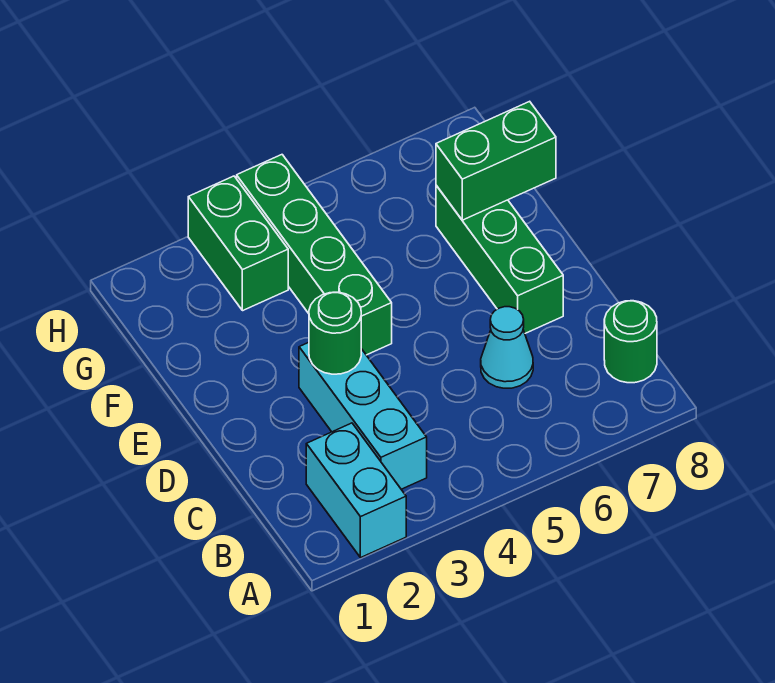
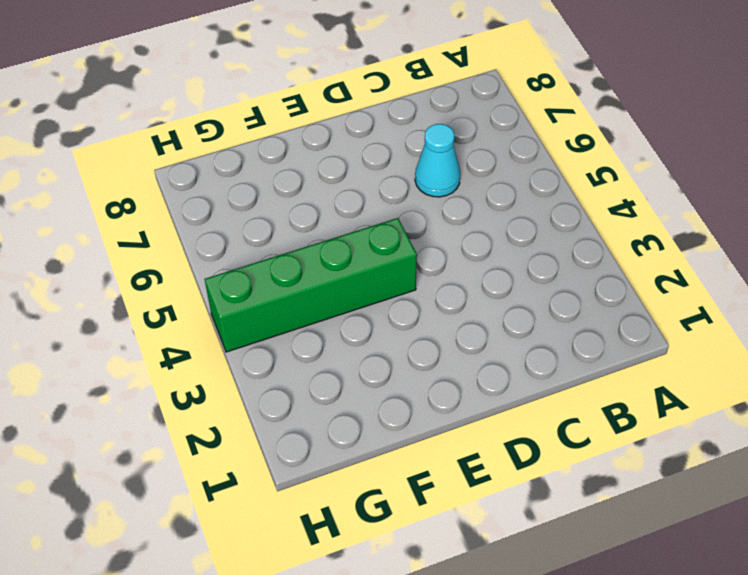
none -> cyan 1x2 brick [306,423,406,558]
none -> cyan 1x3 brick [299,342,427,489]

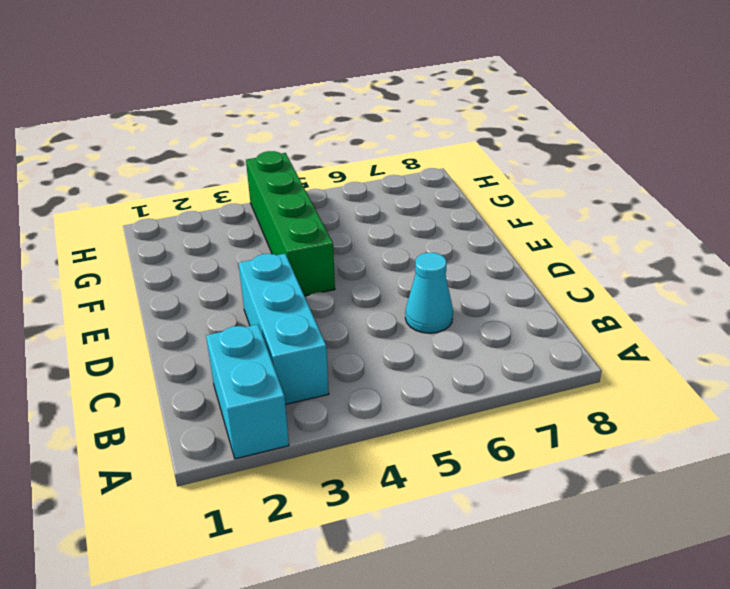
none -> green 1x1 round brick [604,301,657,383]
none -> green 1x3 brick [436,185,563,333]

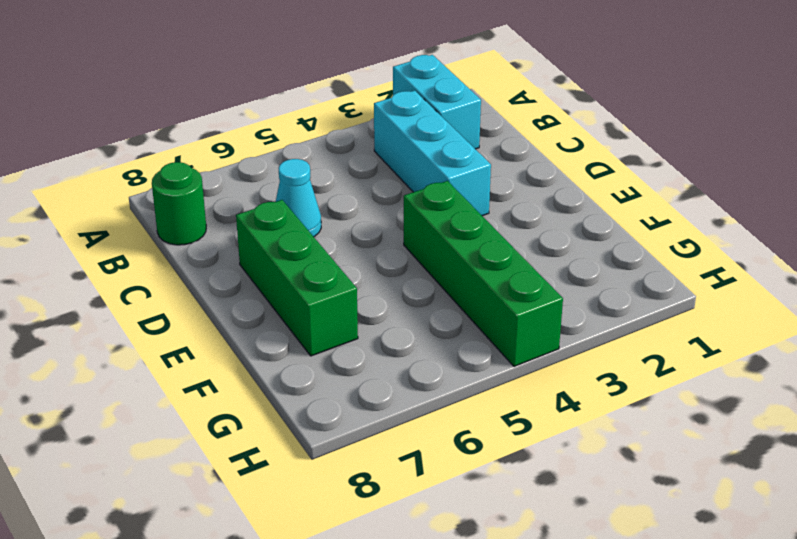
none -> green 1x2 brick [188,176,288,311]
none -> green 1x1 round brick [309,292,361,374]

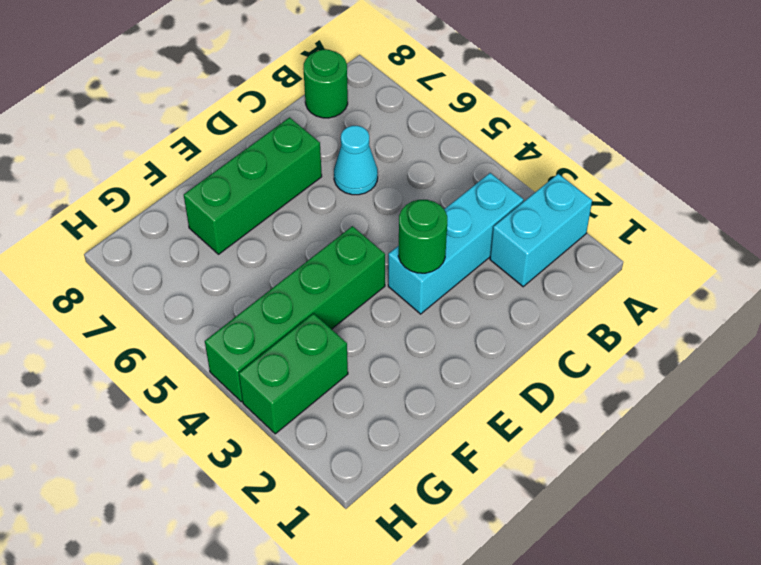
none -> green 1x2 brick [436,101,556,220]

